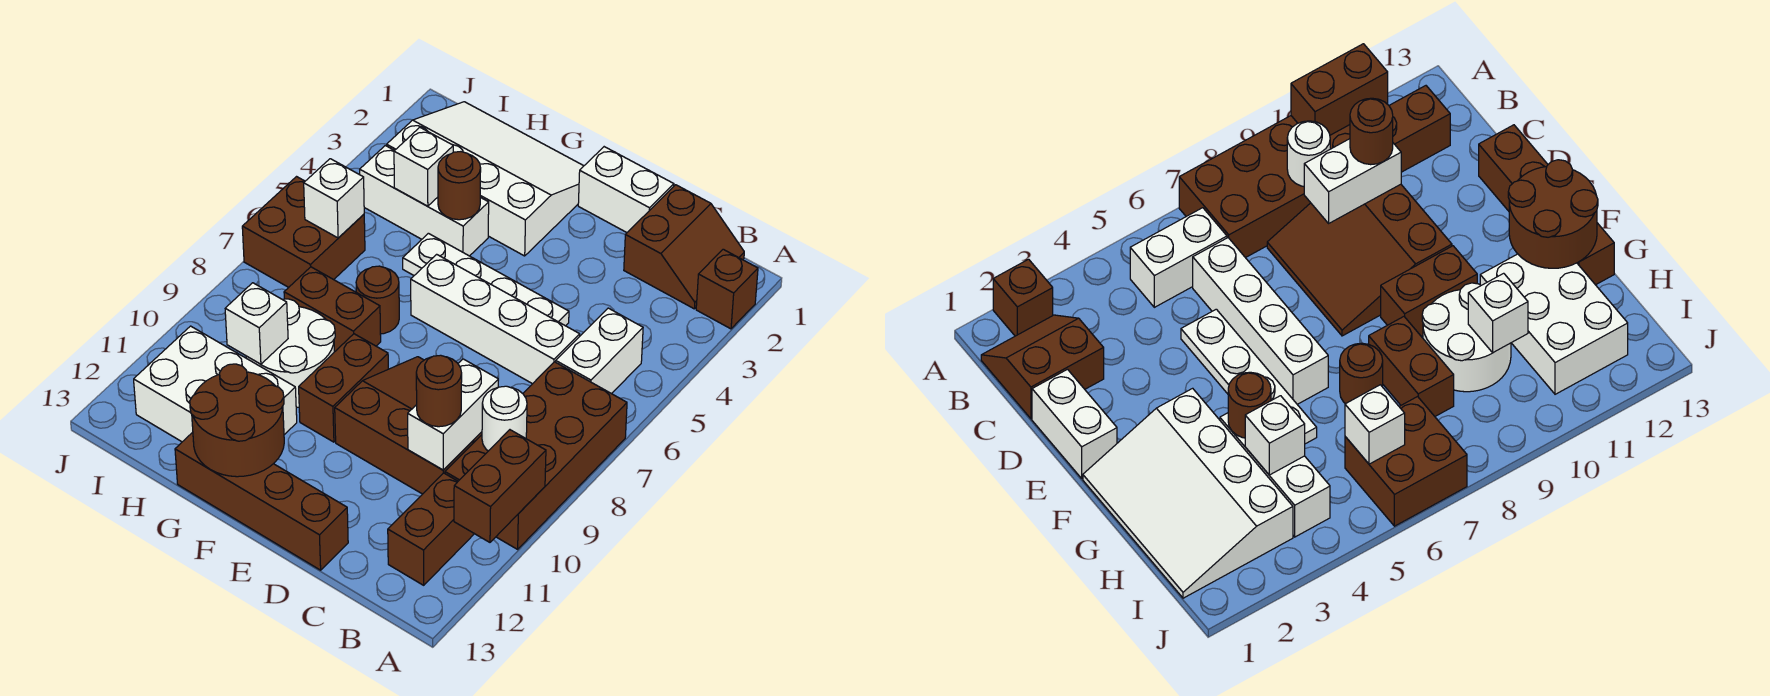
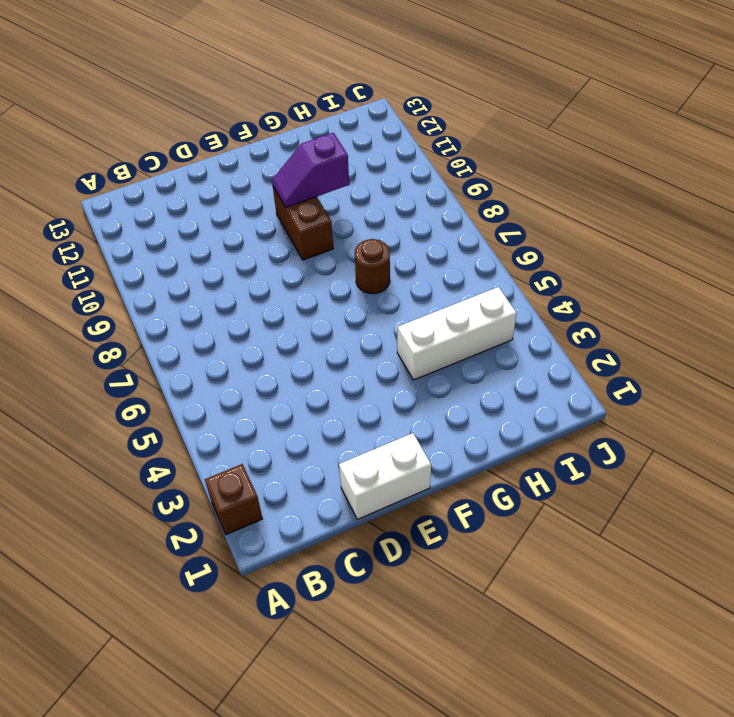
purple 1x2 slope [272,133,349,208] -> none
none -> brown 2x4 brick [445,362,627,549]
none -> brown 2x2 slope [624,185,744,309]
none -> white 1x2 brick [556,308,643,394]

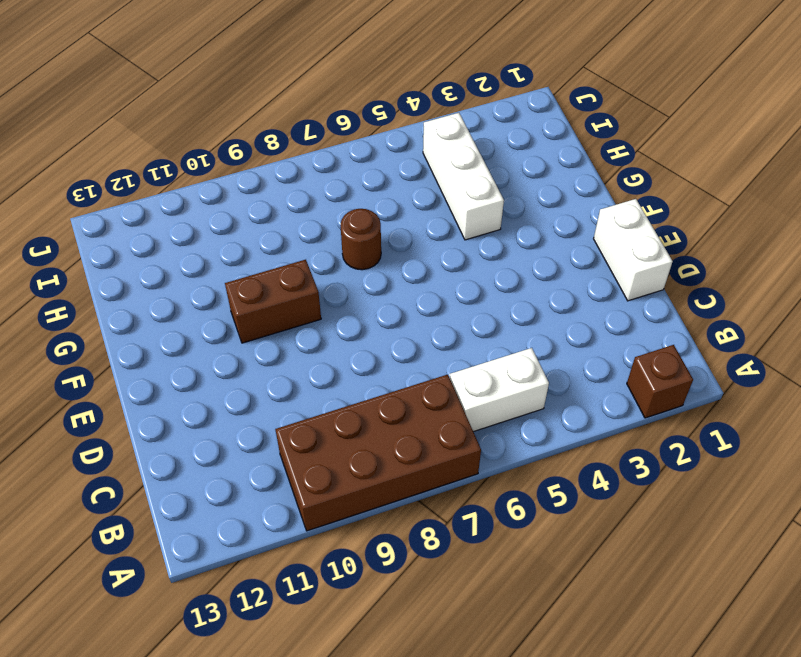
none -> brown 2x2 slope [624,185,744,309]
none -> brown 1x2 brick [388,473,474,585]
none -> white 1x4 brick [411,254,580,384]

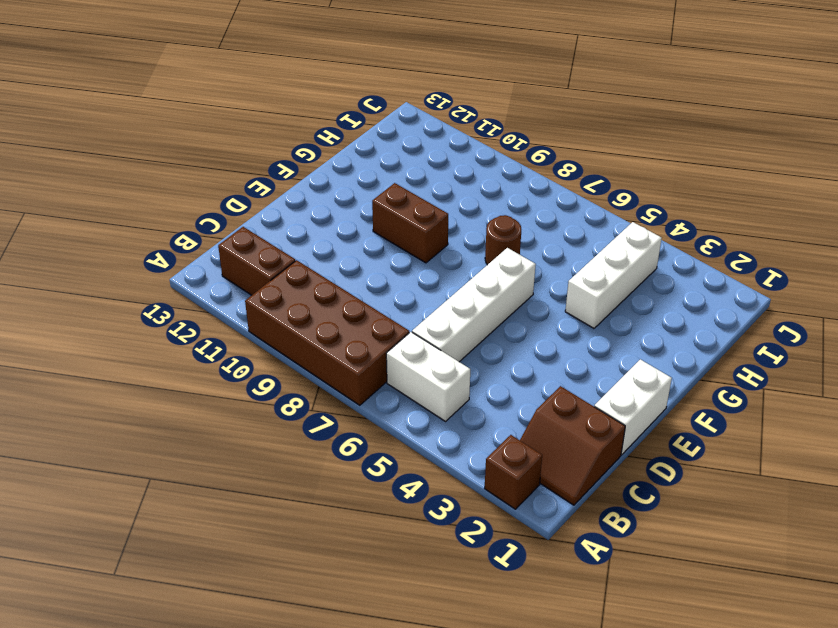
none -> brown 3x3 slope [335,357,482,494]
none -> white 1x4 plate [403,233,569,326]
none -> brown 1x4 brick [175,432,348,570]

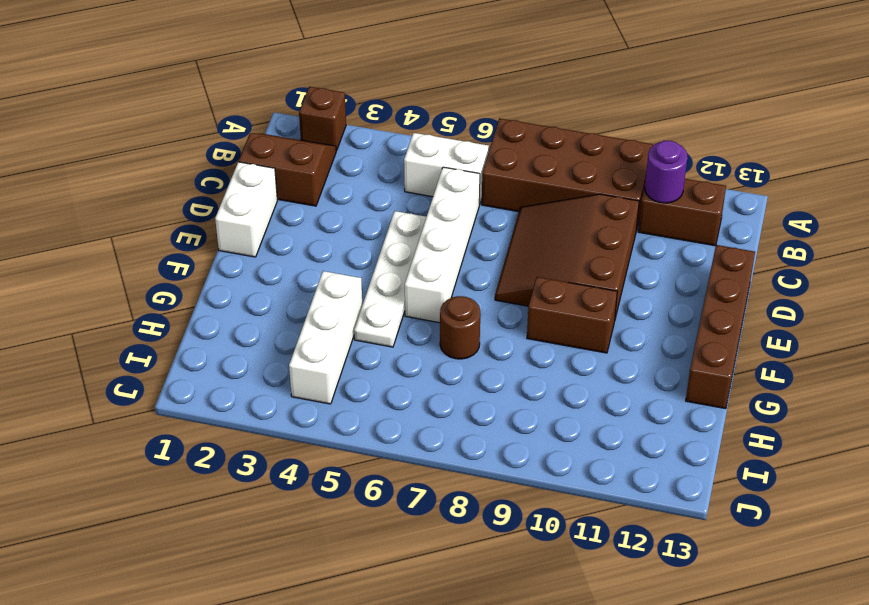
purple 1x1 round brick [645,141,687,203] -> none
none -> white 3x4 slope [387,102,583,256]
none -> brown 1x2 brick [284,267,381,352]
none -> white 2x2 round brick [246,299,335,408]

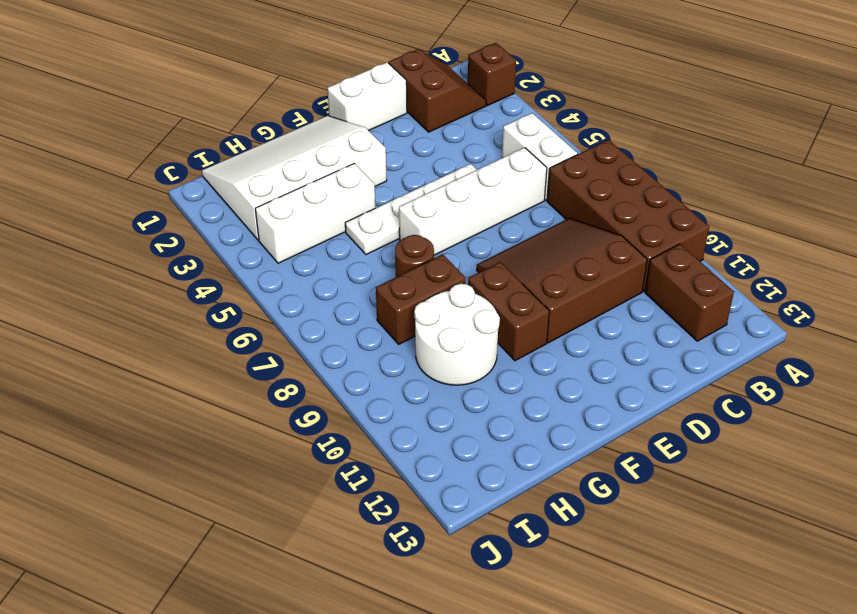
none -> brown 1x4 brick [175,432,348,570]
none -> white 2x3 brick [134,326,297,442]
none -> brown 2x2 brick [242,177,365,287]

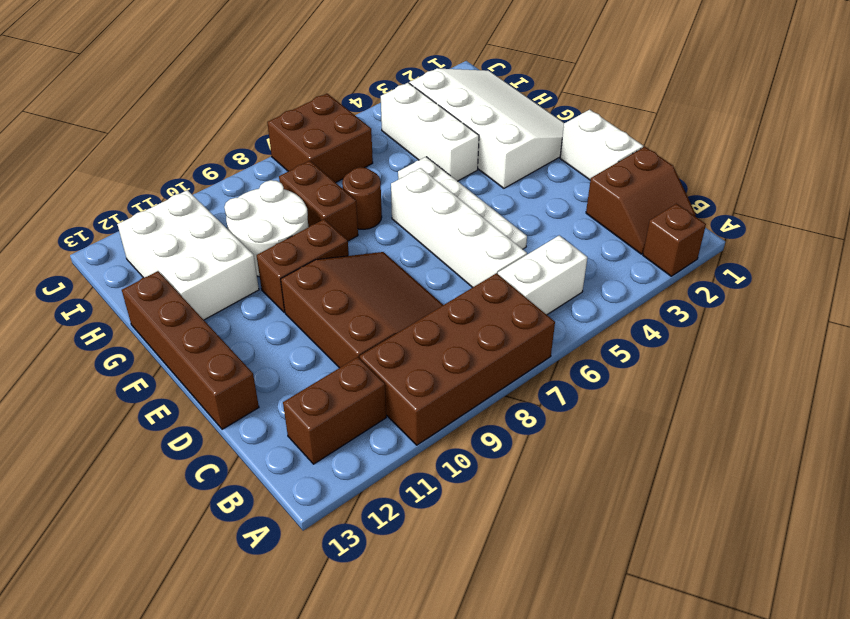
none -> brown 1x2 brick [454,430,546,542]
none -> white 1x1 round brick [482,386,527,451]
none -> white 1x2 brick [408,359,498,470]

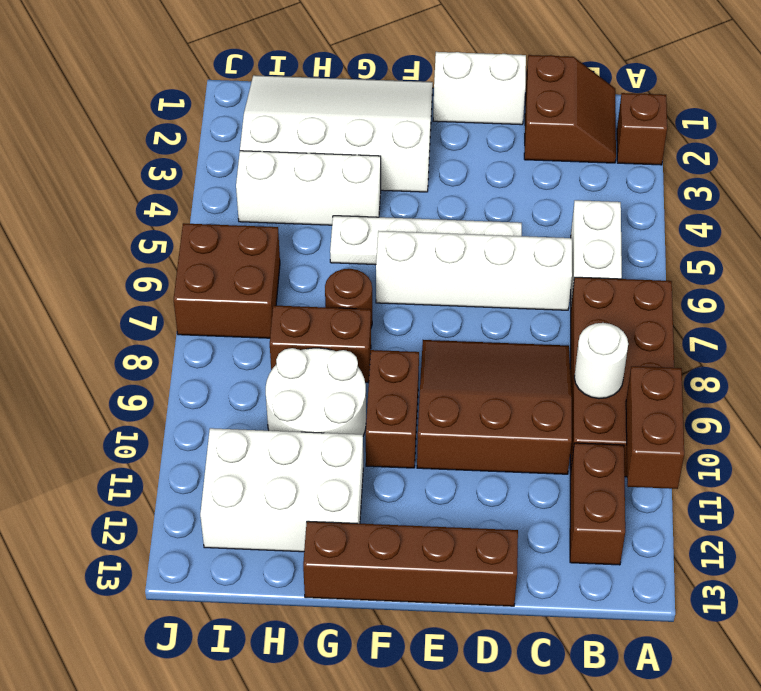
none -> white 1x2 brick [408,359,498,470]
none -> brown 2x2 round brick [190,364,284,477]
none -> brown 1x1 round brick [438,152,481,220]

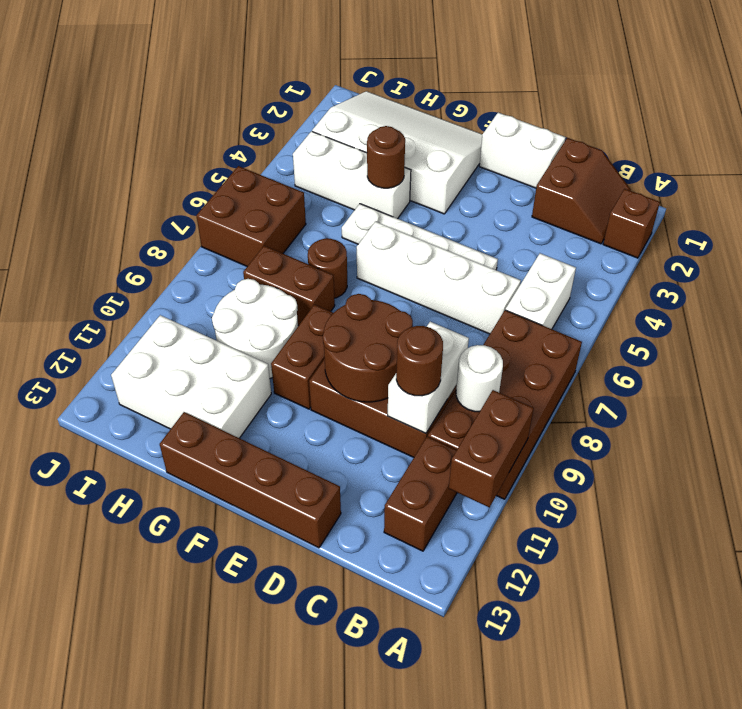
brown 2x2 round brick [323,294,413,402] -> brown 2x2 round brick moved to [190,364,284,477]
none -> white 1x1 brick [394,127,453,206]
none -> white 1x1 brick [225,283,288,364]
none -> white 1x1 brick [304,159,364,238]

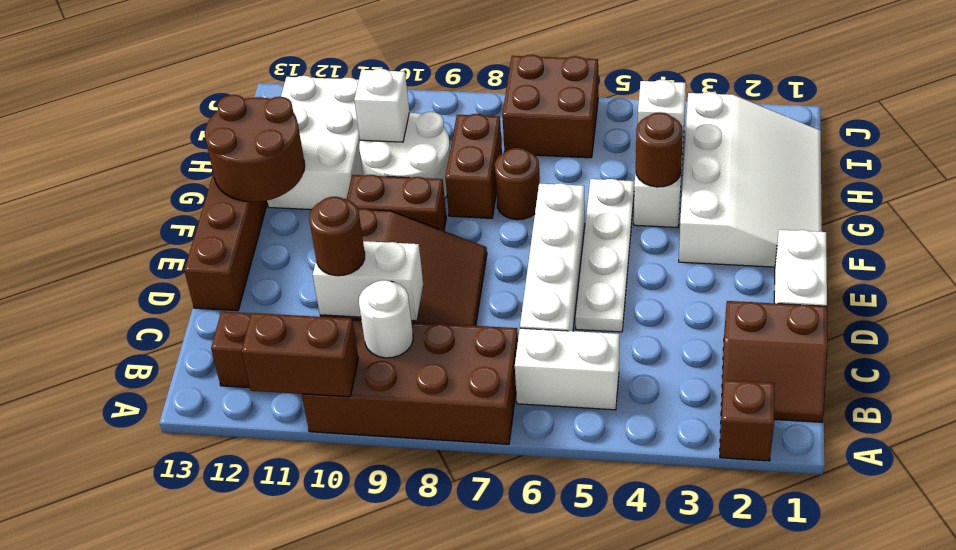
none -> white 1x1 brick [304,159,364,238]

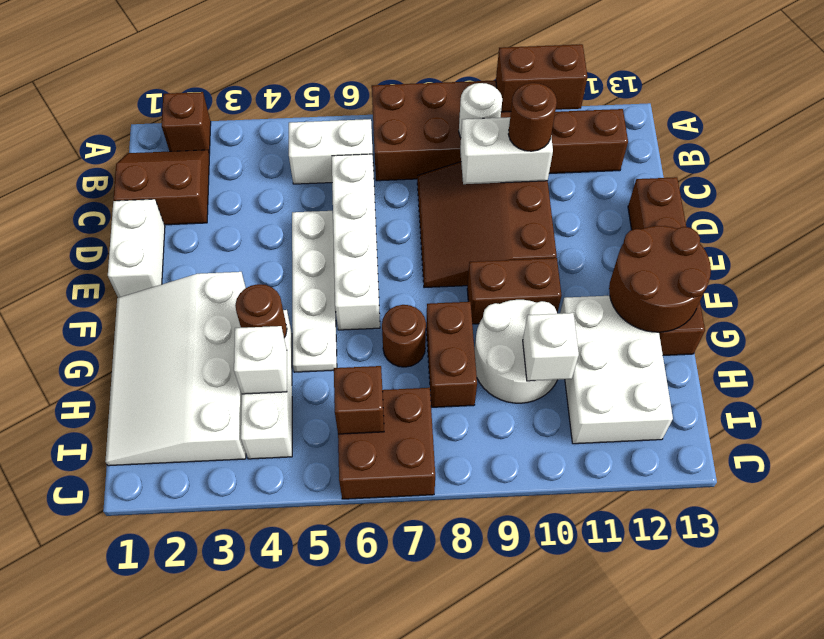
brown 1x1 brick [334,366,384,434] -> white 1x1 brick [304,159,364,238]

